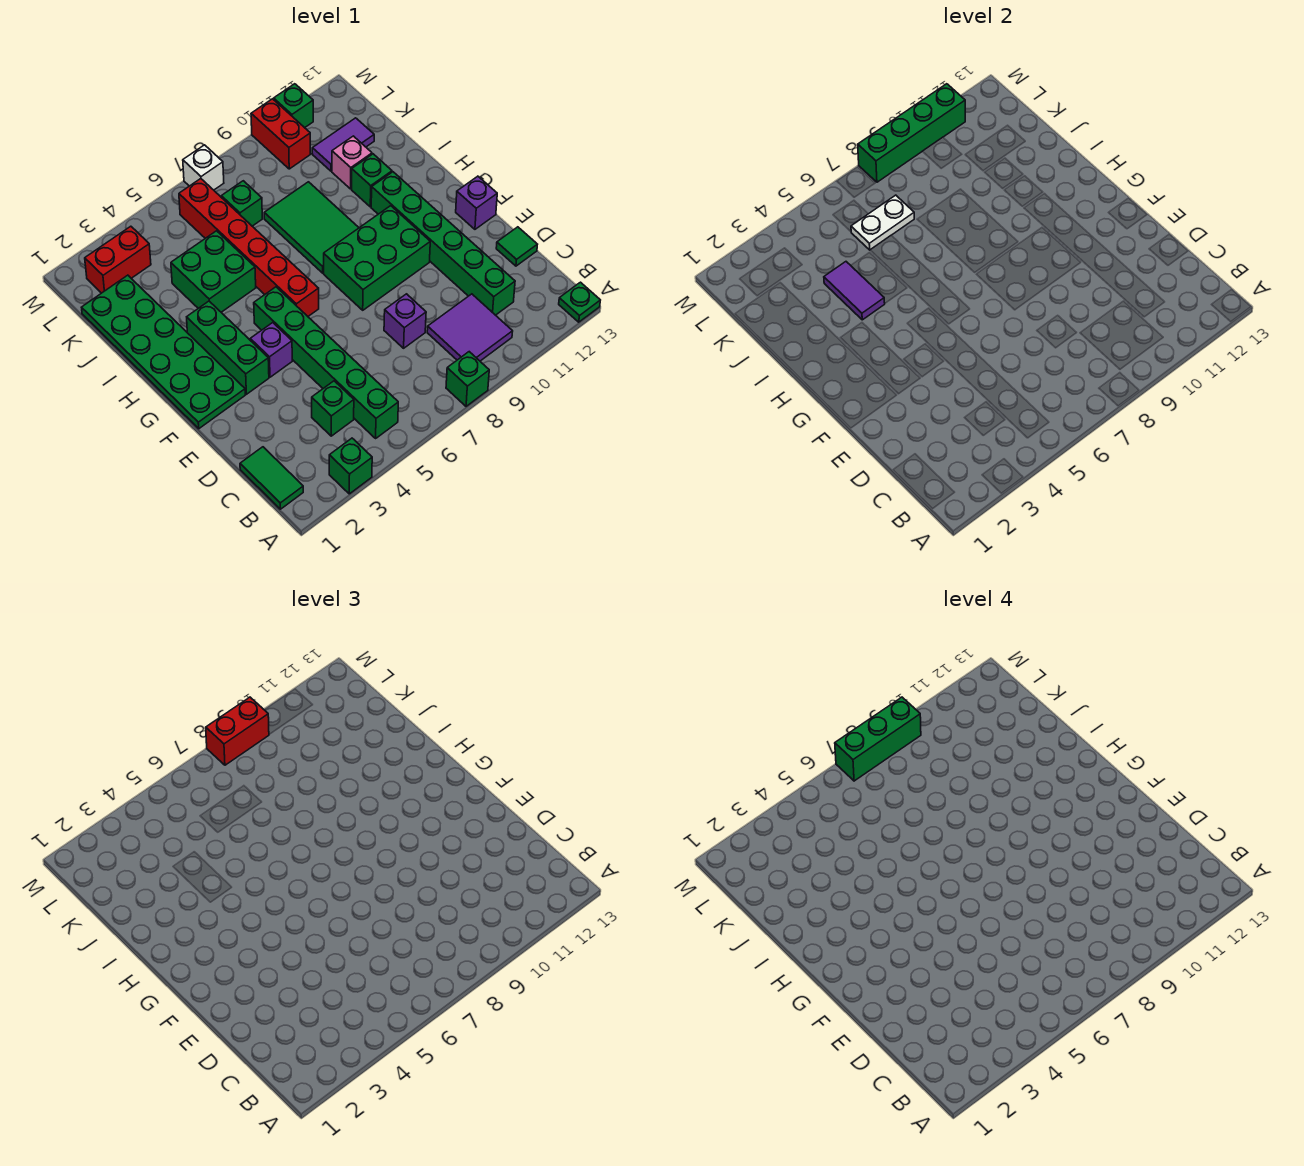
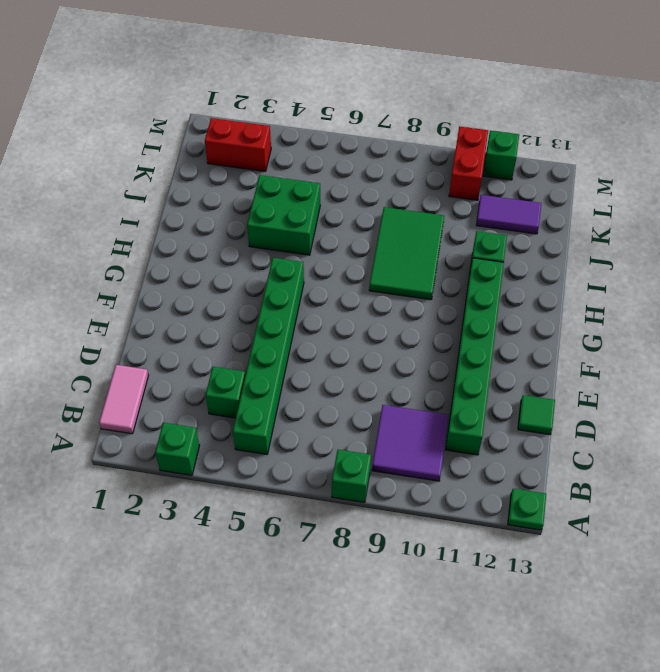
pink 1x2 tile [99,365,149,434] -> green 1x2 tile [240,447,303,509]
none -> purple 1x1 brick [384,294,426,348]
none -> green 2x6 plate [82,275,245,429]
none -> green 1x3 brick [187,301,269,394]
none -> purple 1x1 brick [250,323,292,377]

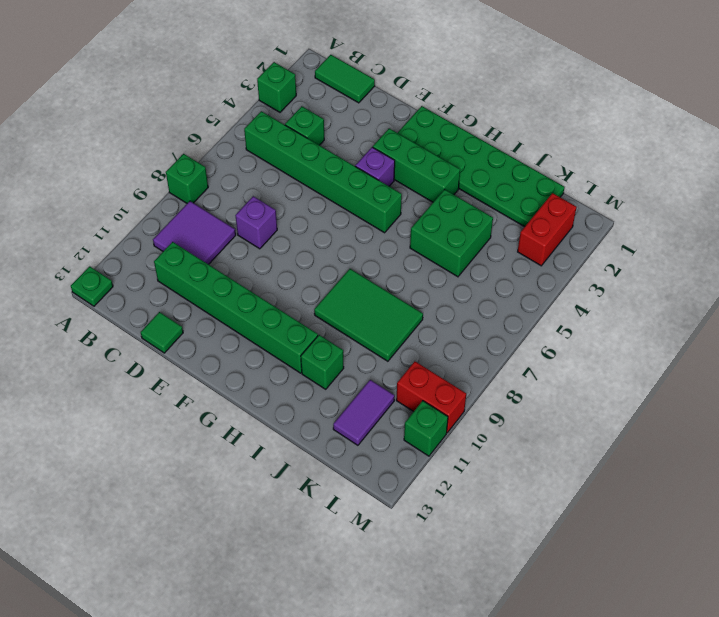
none -> green 2x3 brick [324,206,430,310]
none -> purple 1x1 brick [456,176,497,229]
none -> red 1x6 brick [179,179,319,316]
none -> pink 1x1 brick [332,136,372,189]

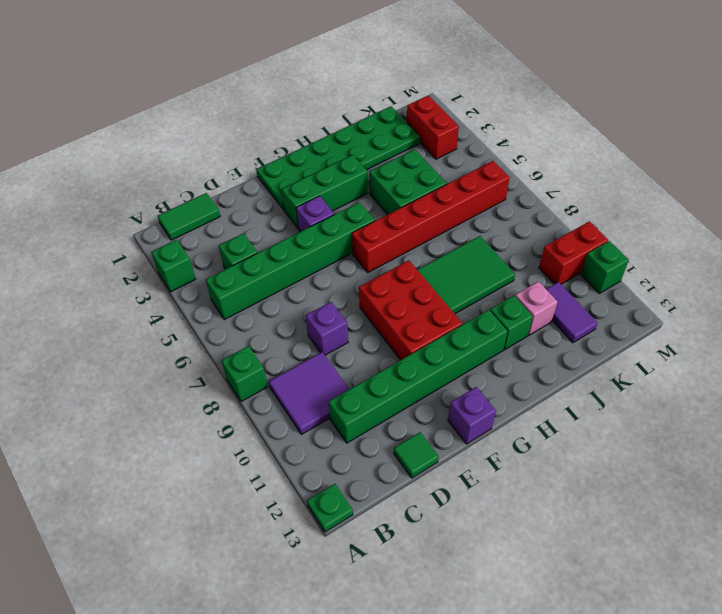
red 2x3 brick [359,260,462,360] -> green 2x3 brick [324,206,430,310]
none -> green 1x1 brick [221,181,262,226]
none -> white 1x1 brick [183,145,224,190]
none -> purple 1x2 tile [824,262,885,320]
none -> white 1x2 plate [851,195,914,250]

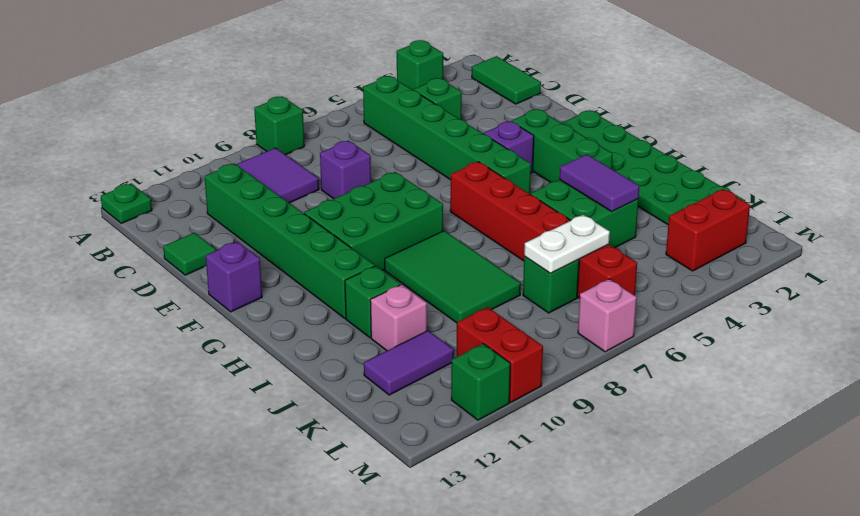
pink 1x1 brick [578,279,637,352] -> white 1x1 brick [183,145,224,190]
none -> green 1x4 brick [858,84,965,182]
none -> red 1x2 brick [206,697,269,765]
none -> green 1x3 brick [835,697,921,781]

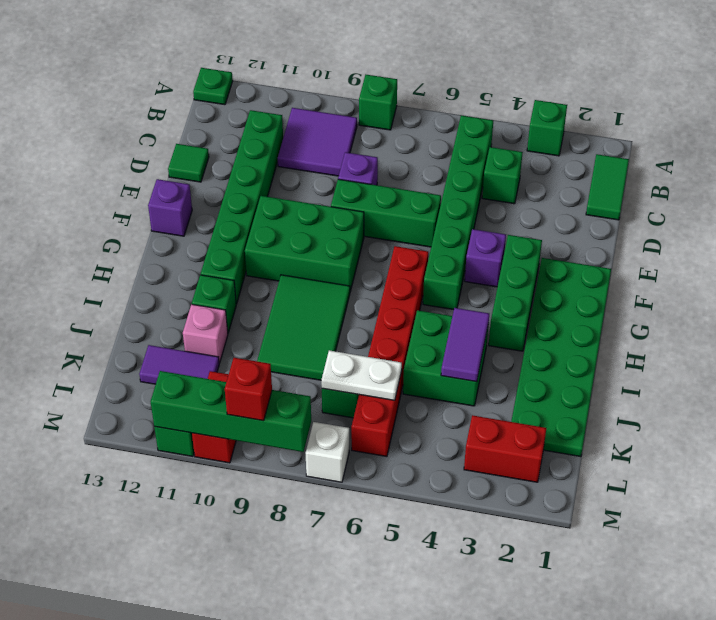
green 1x3 brick [331,179,441,247] -> green 1x3 brick moved to [835,697,921,781]
red 1x1 brick [225,358,272,421] -> red 1x2 brick [206,697,269,765]

